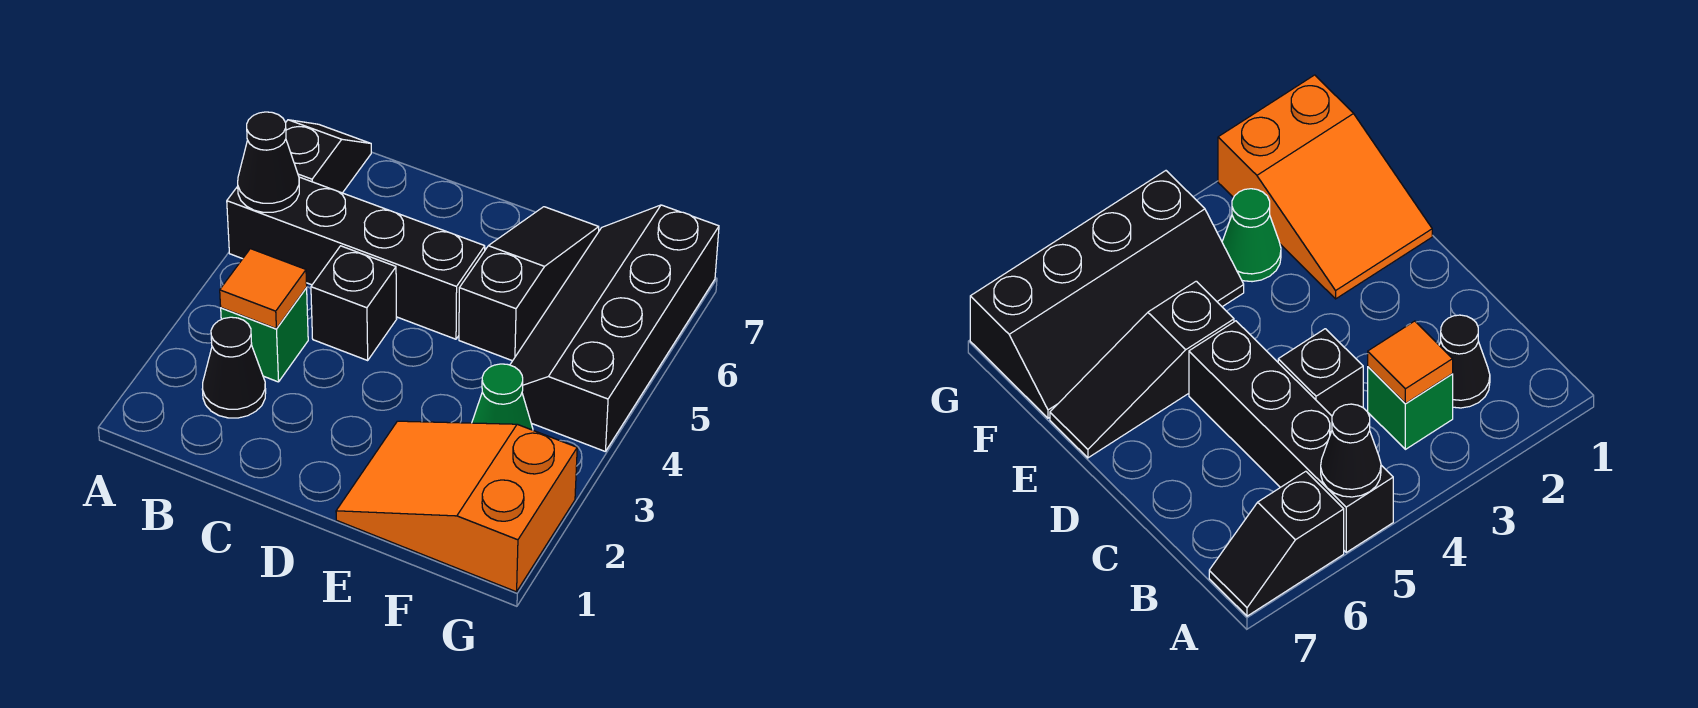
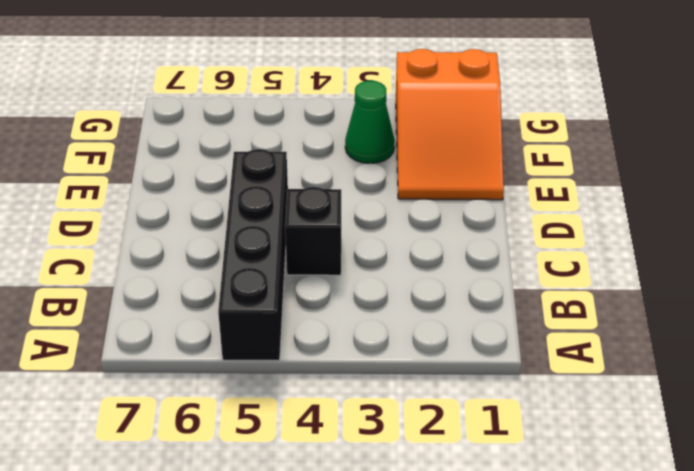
none -> black 1x2 slope [286,120,371,193]
none -> black 1x1 cone [202,317,266,418]

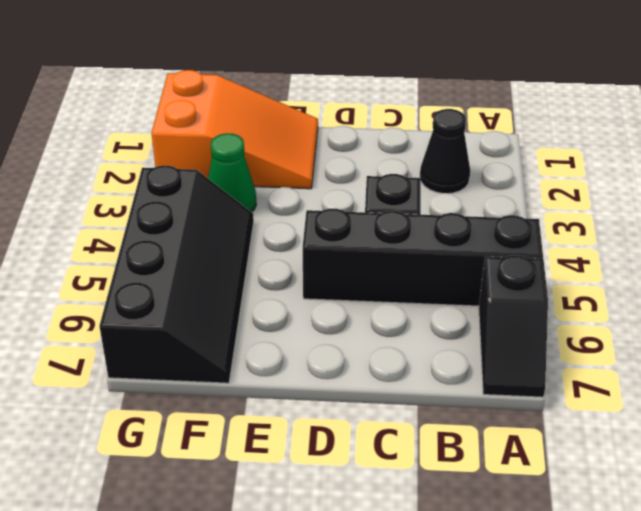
none -> green 1x1 brick [221,288,308,382]
none -> black 1x3 slope [459,207,599,361]

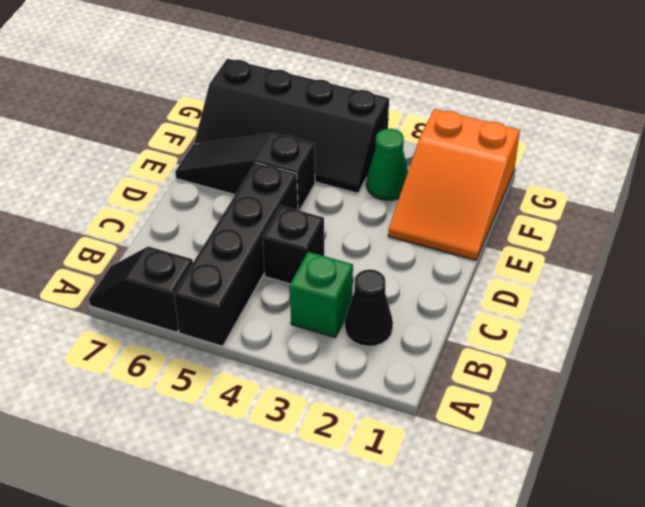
none -> black 1x1 cone [238,112,299,212]
none -> orange 1x1 tile [220,249,307,328]

